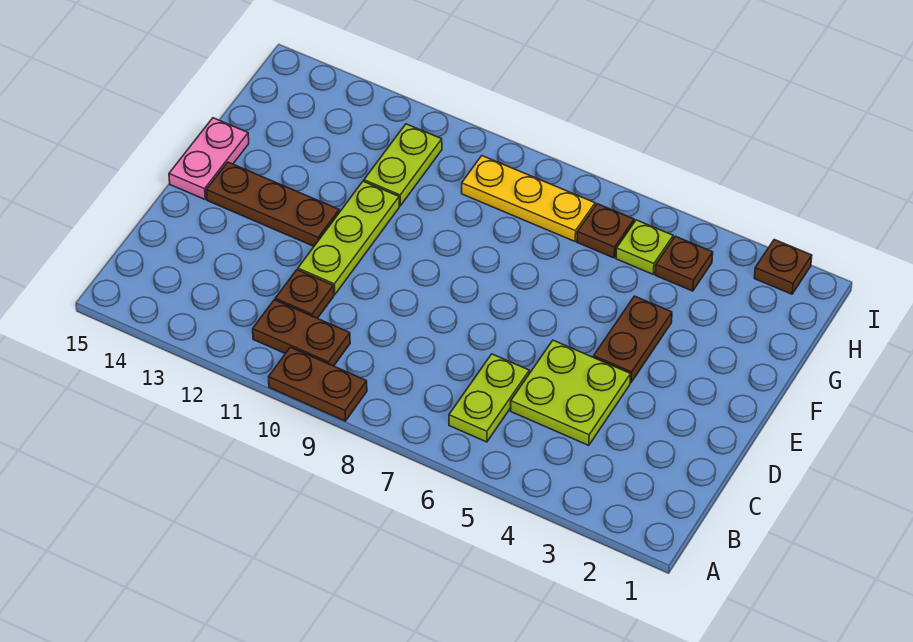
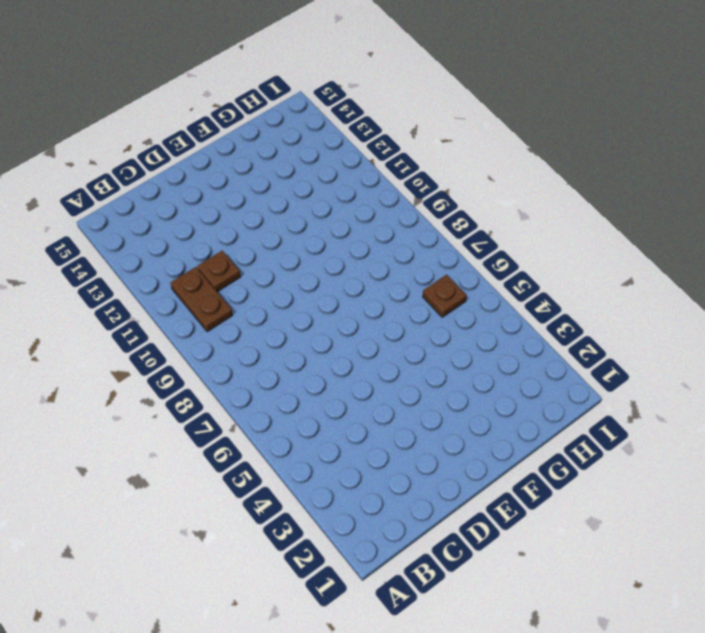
none -> brown 1x2 plate [269,347,367,421]
none -> lime 1x2 plate [449,354,529,442]
none -> lime 2x2 plate [511,340,631,445]

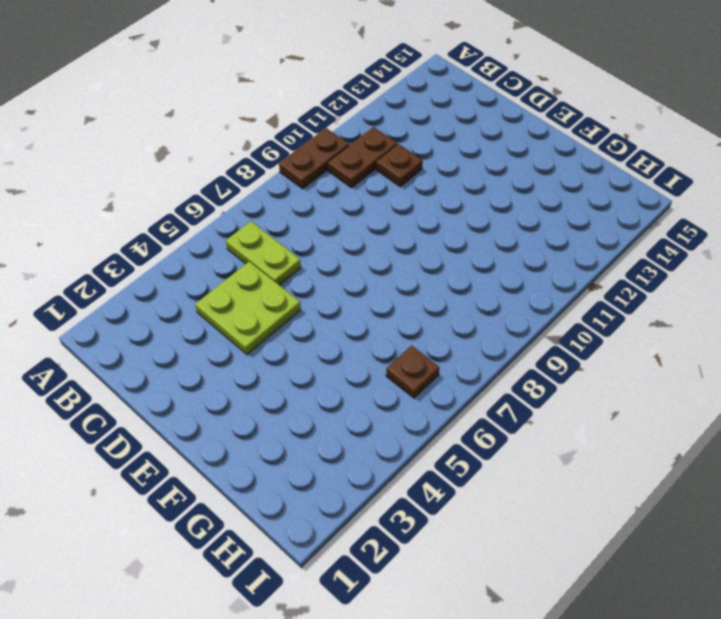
none -> lime 1x3 plate [298,181,399,295]
none -> brown 1x2 plate [593,296,672,383]
none -> brown 1x3 plate [206,162,339,246]

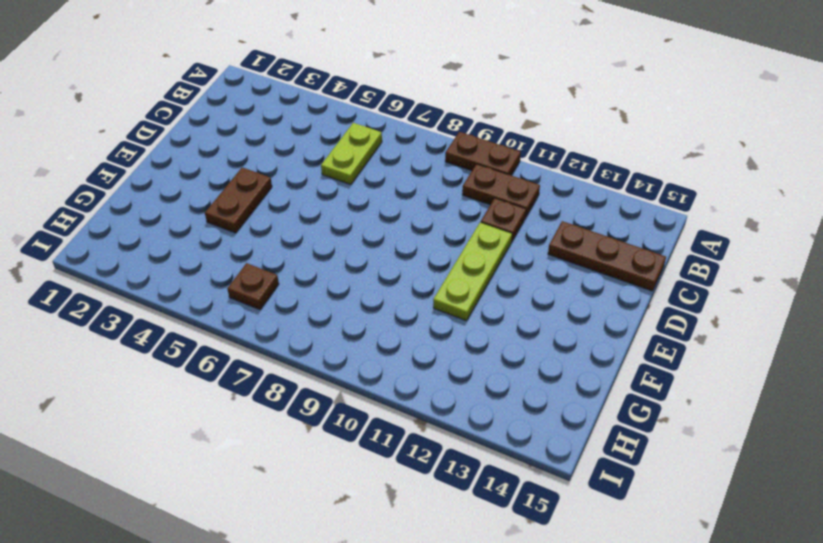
brown 1x3 plate [548,221,666,291] -> brown 1x3 plate moved to [206,162,339,246]
none -> lime 2x2 plate [511,340,631,445]
none -> pink 1x2 plate [169,118,249,199]
none -> lime 1x2 plate [364,124,442,206]

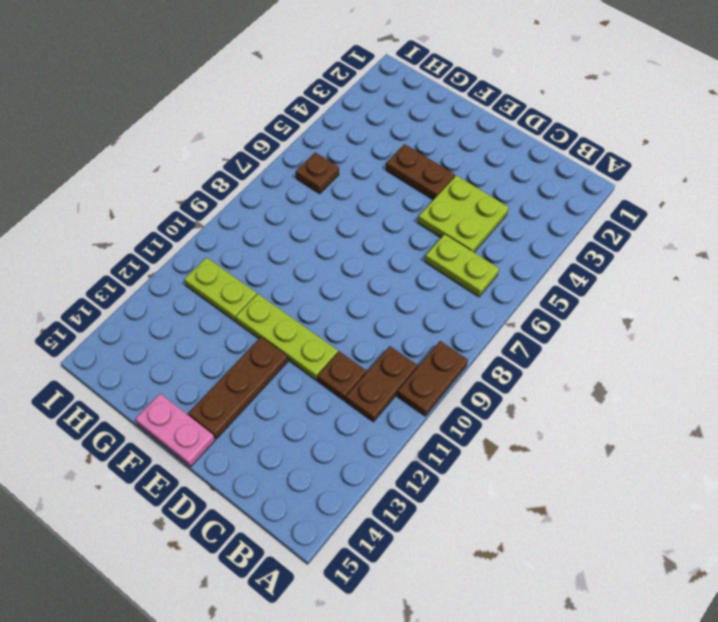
none -> brown 1x1 plate [655,236,713,291]
none -> lime 1x1 plate [616,220,673,274]
none -> yellow 1x3 plate [462,156,595,241]

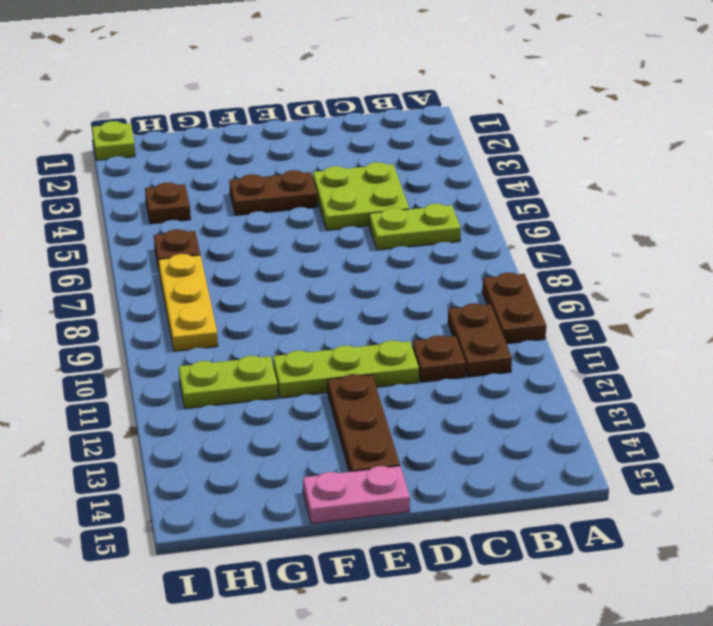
lime 1x1 plate [92,121,135,160] -> lime 1x1 plate moved to [616,220,673,274]
none -> brown 1x1 plate [754,240,812,294]

